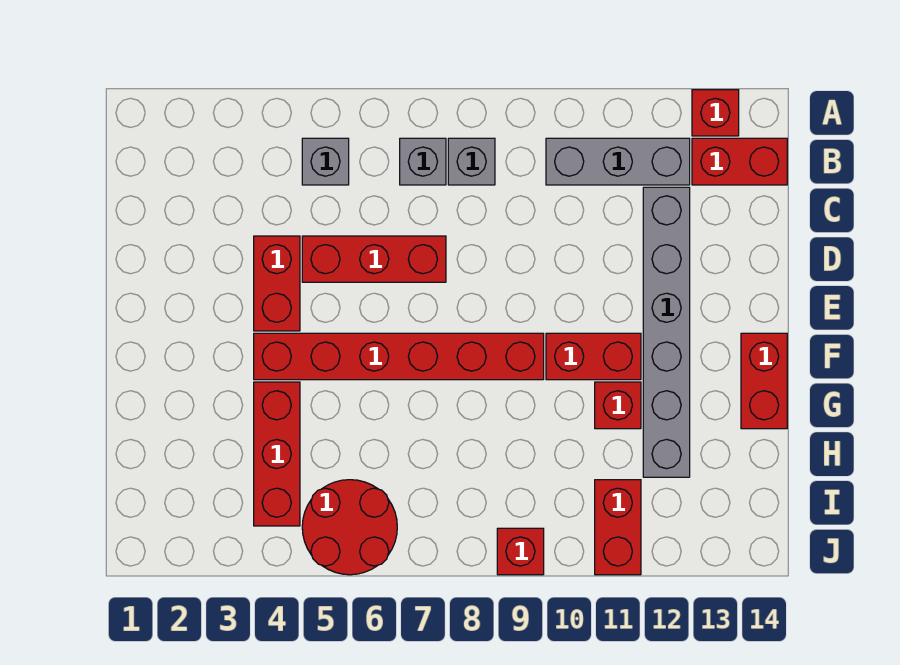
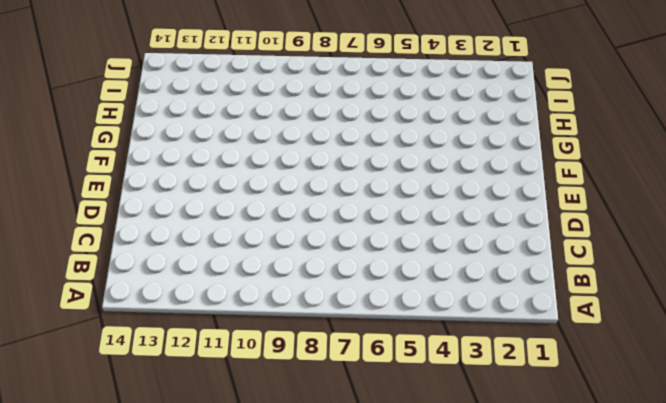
none -> red 1x1 brick [692,90,739,136]
none -> grey 1x1 brick [302,138,349,185]
none -> grey 1x1 brick [400,138,446,185]

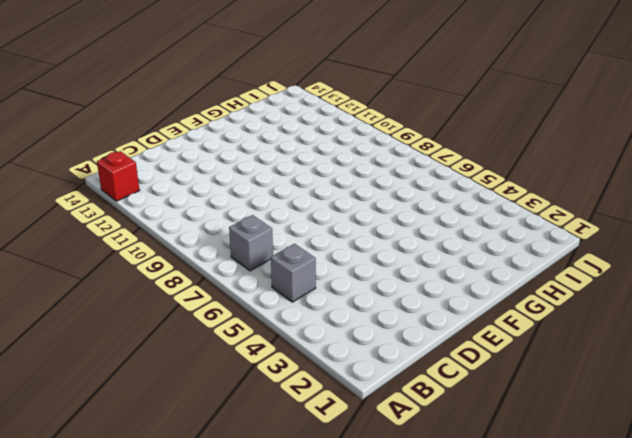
none -> grey 1x1 brick [448,138,495,185]
none -> grey 1x3 brick [546,138,690,185]
none -> red 1x2 brick [692,138,787,185]

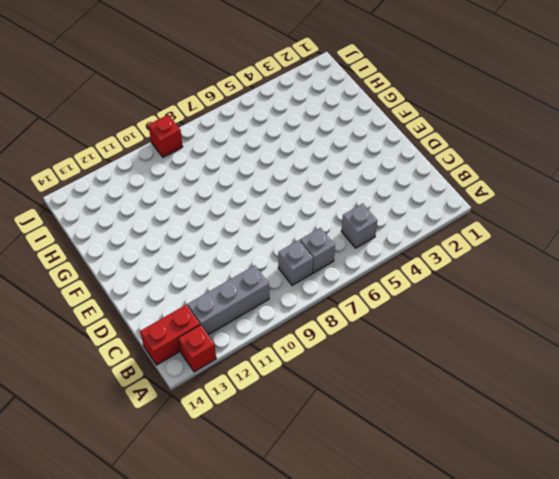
none -> grey 1x6 brick [643,187,690,477]
none -> red 1x2 brick [254,236,300,331]
none -> red 1x3 brick [302,236,446,282]

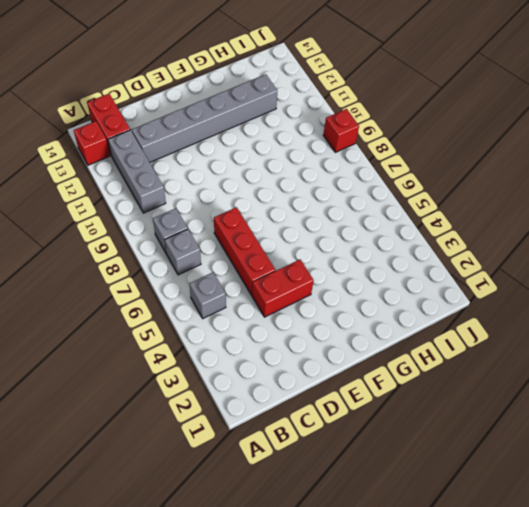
none -> red 1x6 brick [254,333,544,380]
none -> red 1x2 brick [546,333,641,380]
none -> red 1x2 brick [741,333,787,429]

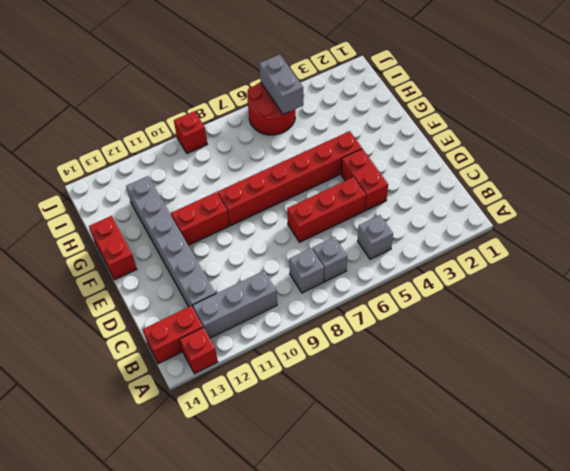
grey 1x2 brick [259,55,303,114] -> none
none -> red 1x3 brick [254,382,300,526]
none -> red 1x1 brick [595,382,641,429]
none -> red 1x2 brick [595,480,641,575]

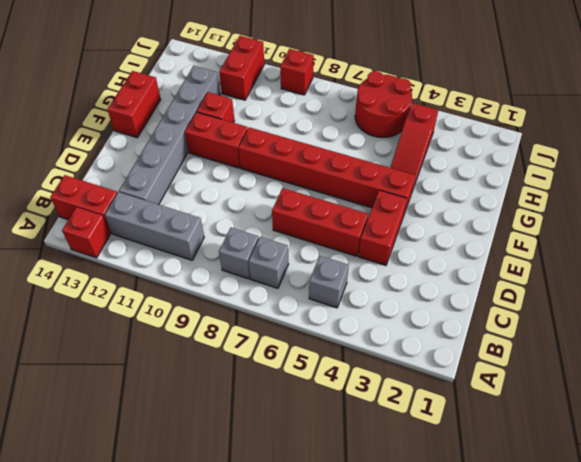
red 1x3 slope [390,103,438,191] -> red 1x3 brick [254,382,300,526]

